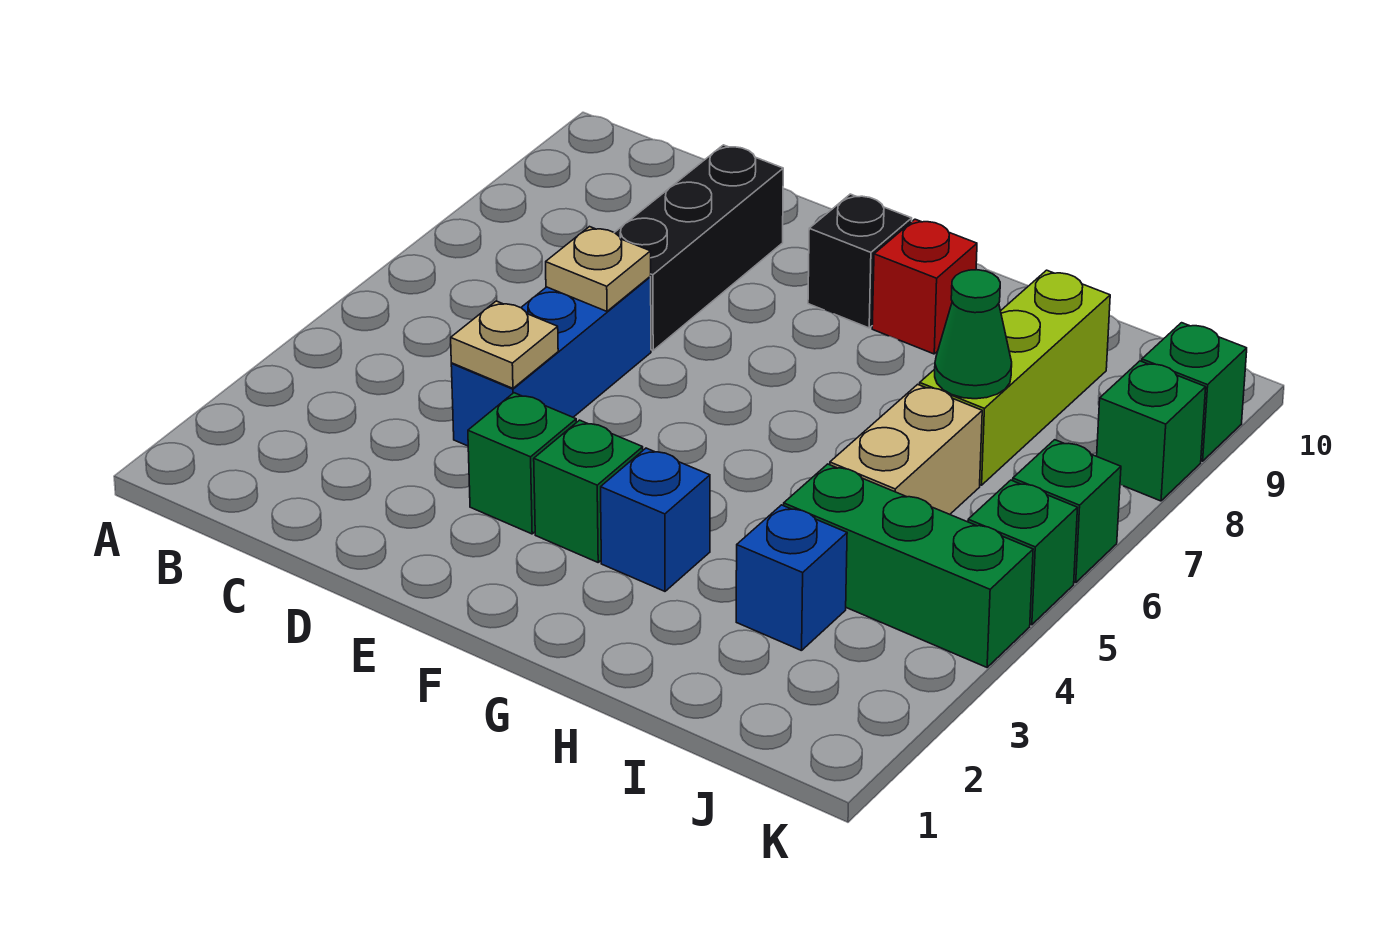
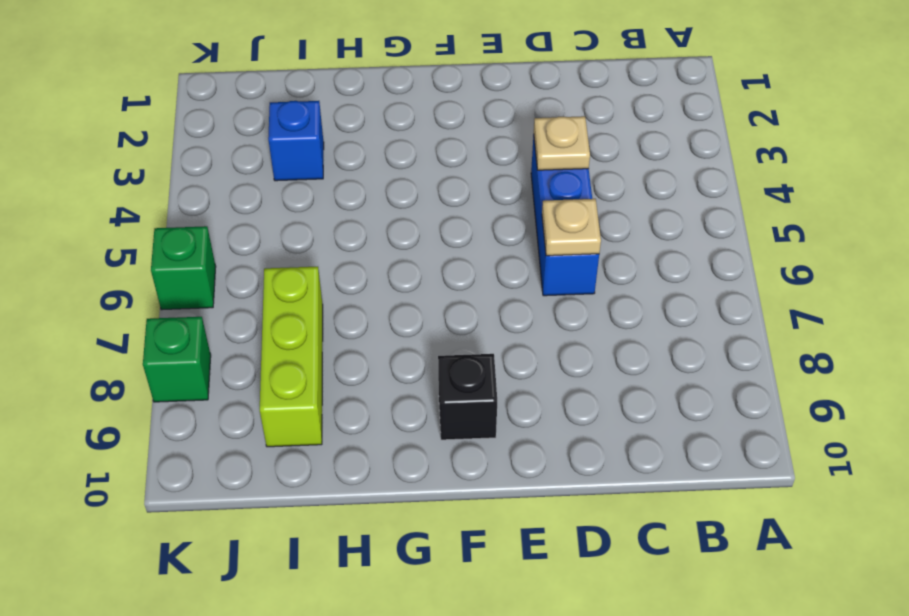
none -> black 1x3 brick [614,145,783,350]
none -> green 1x1 brick [468,393,576,534]
none -> green 1x1 brick [534,420,643,562]

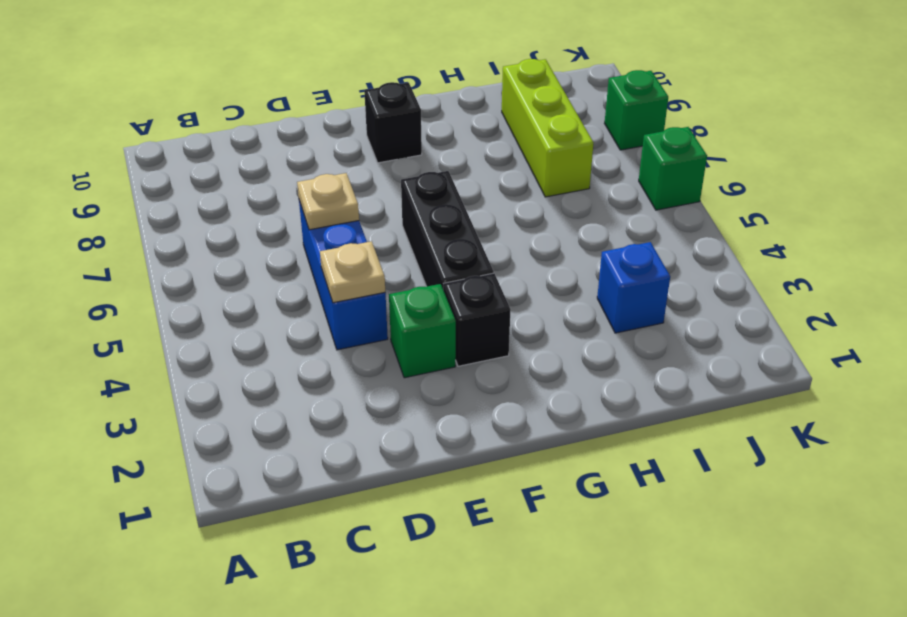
black 1x1 brick [443,273,511,366] -> green 1x1 brick [534,420,643,562]
black 1x3 brick [401,171,494,288] -> black 1x3 brick moved to [614,145,783,350]
none -> blue 1x1 brick [601,448,710,591]
none -> red 1x1 brick [872,219,977,354]
none -> green 1x3 brick [784,464,1033,667]

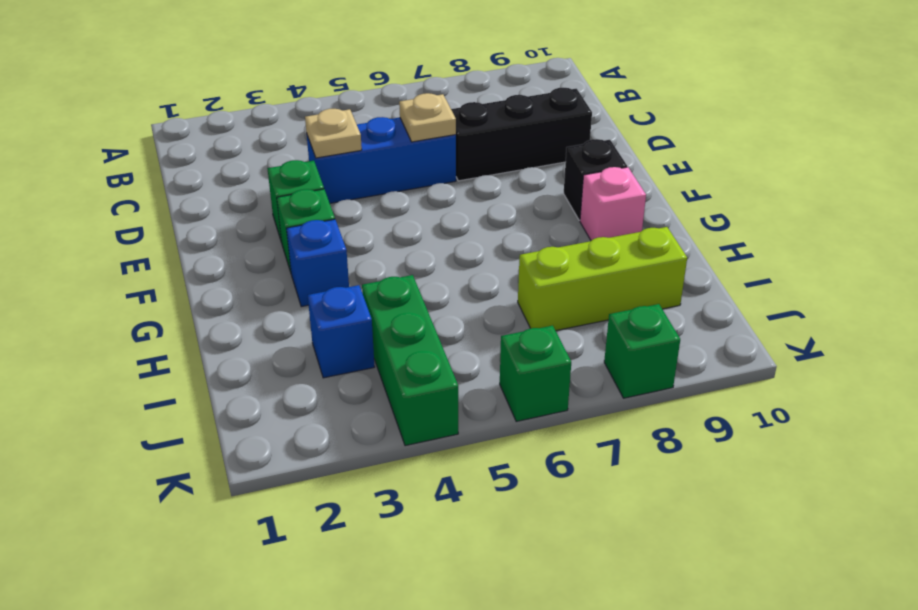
pink 1x1 brick [580,167,646,240] -> red 1x1 brick [872,219,977,354]
none -> tan 1x2 brick [830,384,982,514]
none -> green 1x1 brick [968,480,1077,625]
none -> green 1x1 brick [1142,323,1247,461]

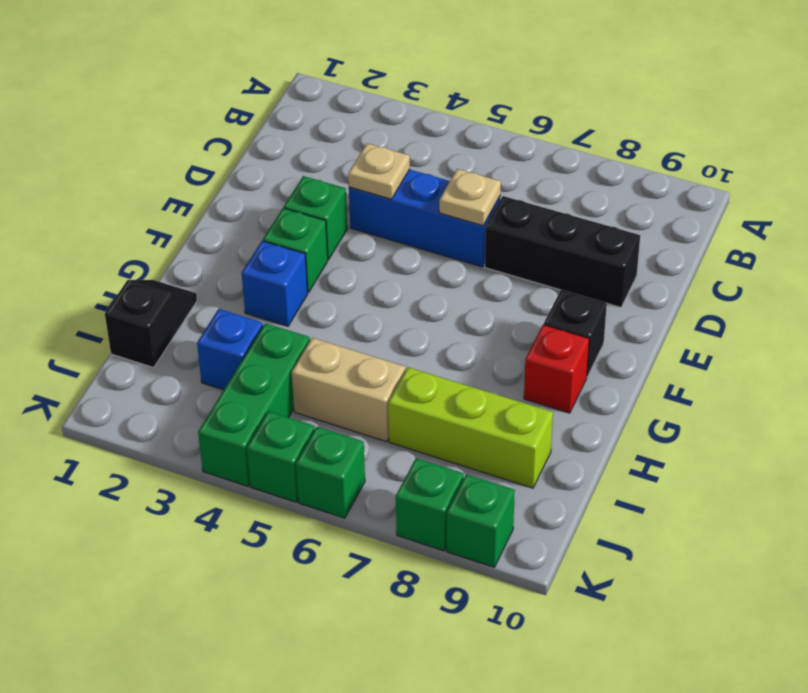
black 1x2 slope [105,280,197,367] -> none
none -> green 1x1 cone [935,270,1012,399]

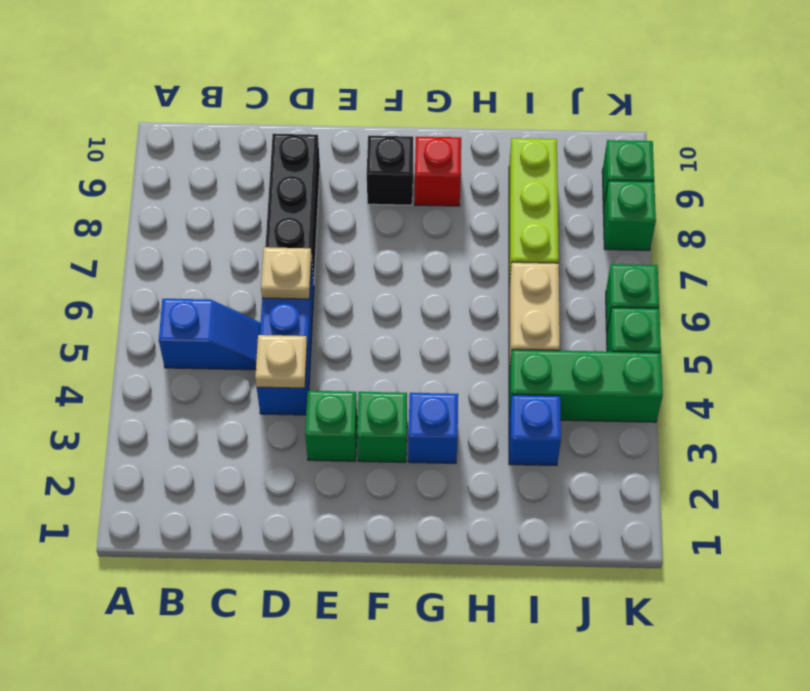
blue 1x2 slope [159,299,261,370] -> none
none -> green 1x1 cone [935,270,1012,399]

